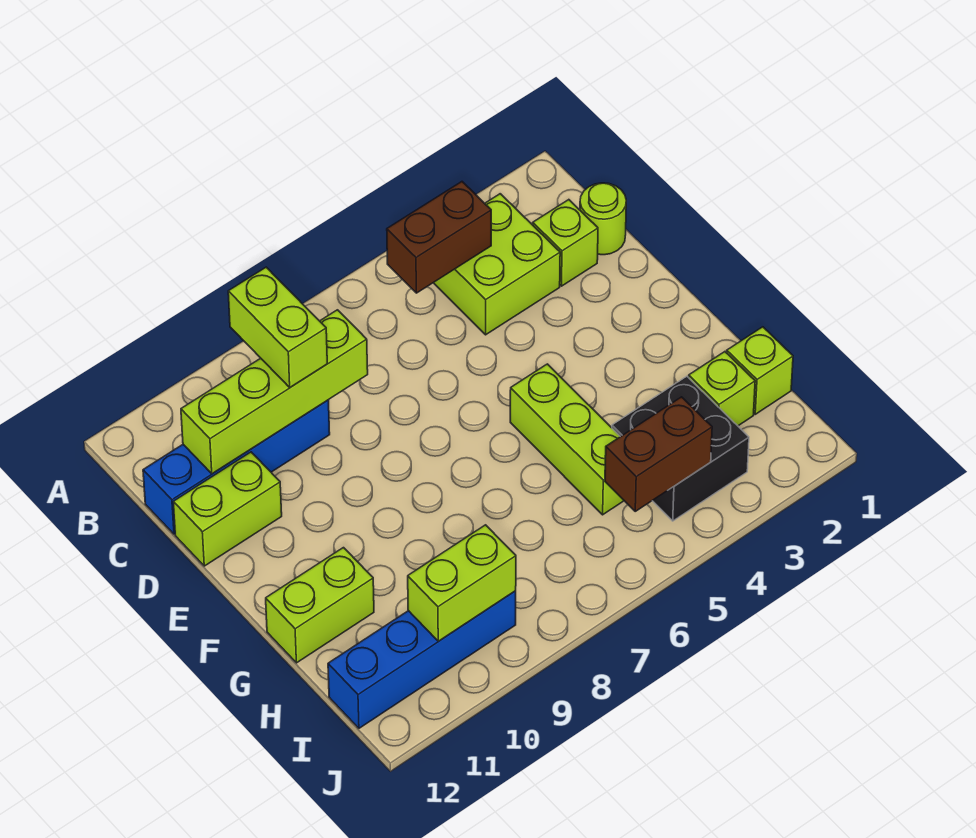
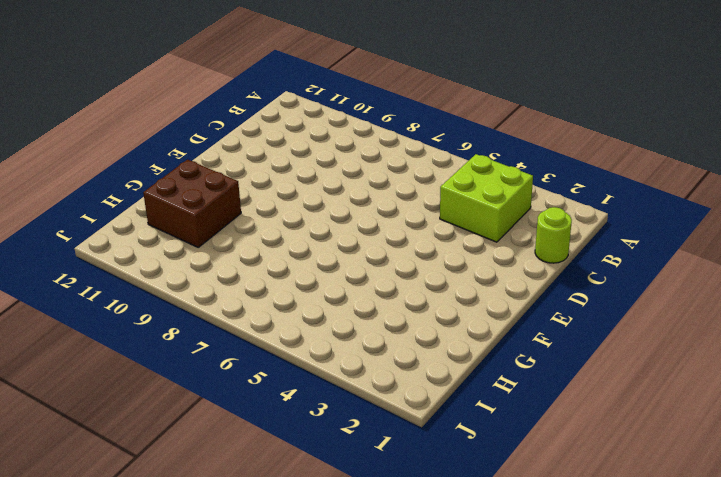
brown 2x2 brick [143,160,241,247] -> lime 1x2 brick [266,548,374,663]
none -> lime 1x1 brick [533,200,598,286]
none -> blue 1x4 brick [143,400,330,534]
none -> lime 1x2 brick [173,452,282,566]

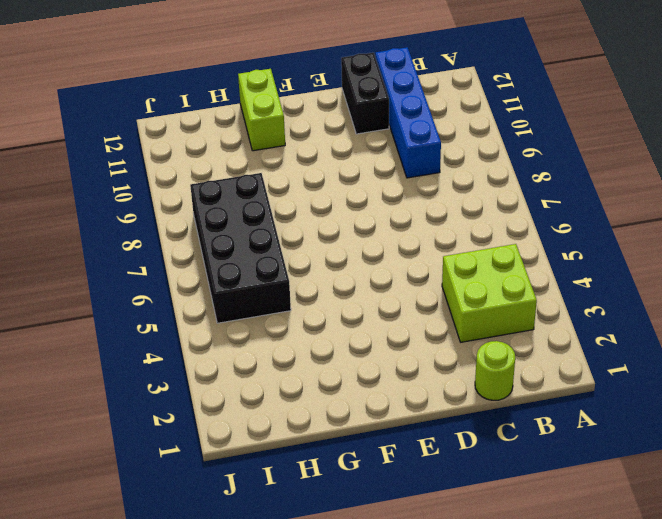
black 1x2 brick [341,53,389,134] -> lime 1x2 brick [173,452,282,566]
black 2x4 brick [190,173,291,323] -> lime 1x3 brick [510,364,624,515]
none -> lime 1x1 brick [533,200,598,286]
none -> lime 1x1 brick [727,327,793,414]
none -> lime 1x1 brick [689,352,755,426]

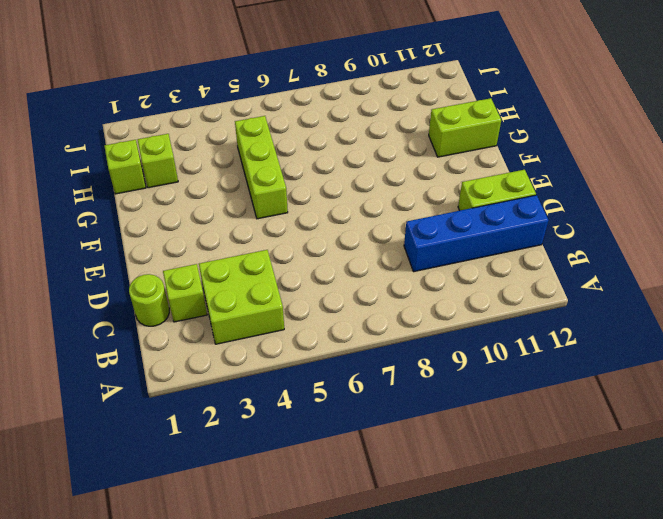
none -> black 2x2 brick [612,376,749,521]
none -> blue 1x4 brick [328,591,516,728]
none -> brown 1x2 brick [387,182,491,293]

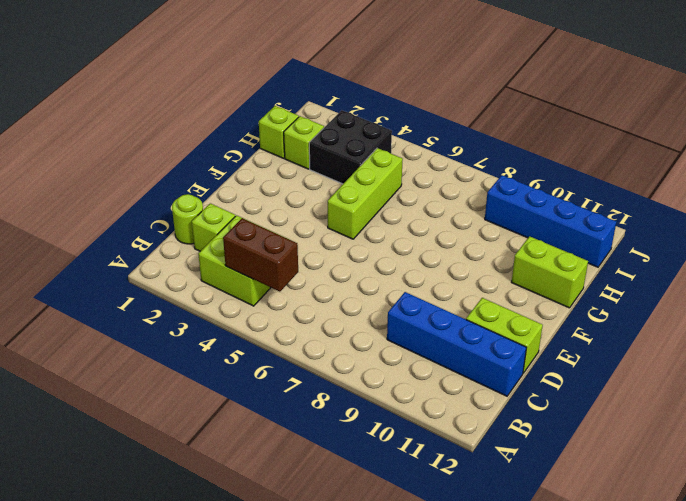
none -> lime 1x4 brick [181,310,368,474]
none -> brown 1x2 brick [605,397,712,511]
none -> lime 1x2 brick [408,525,516,641]

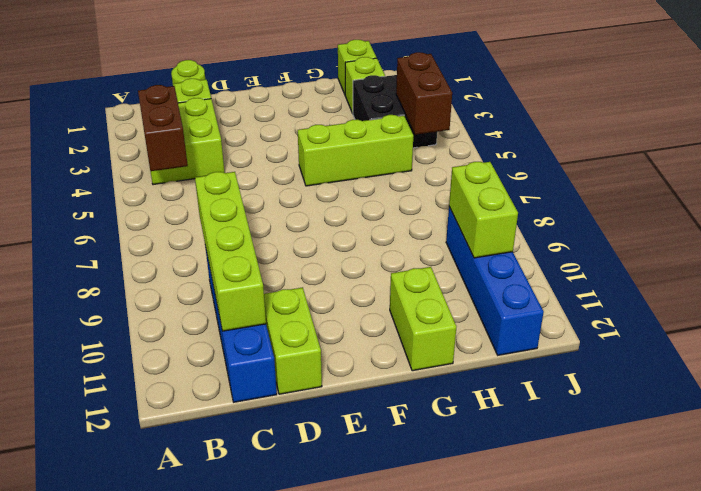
none -> lime 1x2 brick [228,267,327,387]

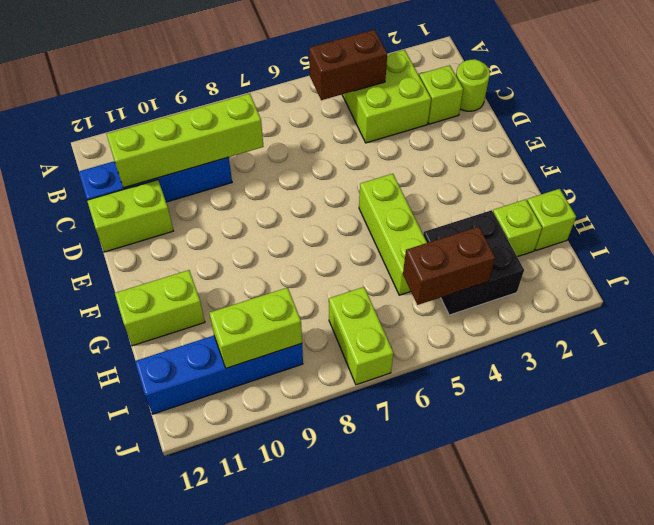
lime 1x2 brick [329,287,394,385] -> lime 1x2 brick moved to [228,267,327,387]

